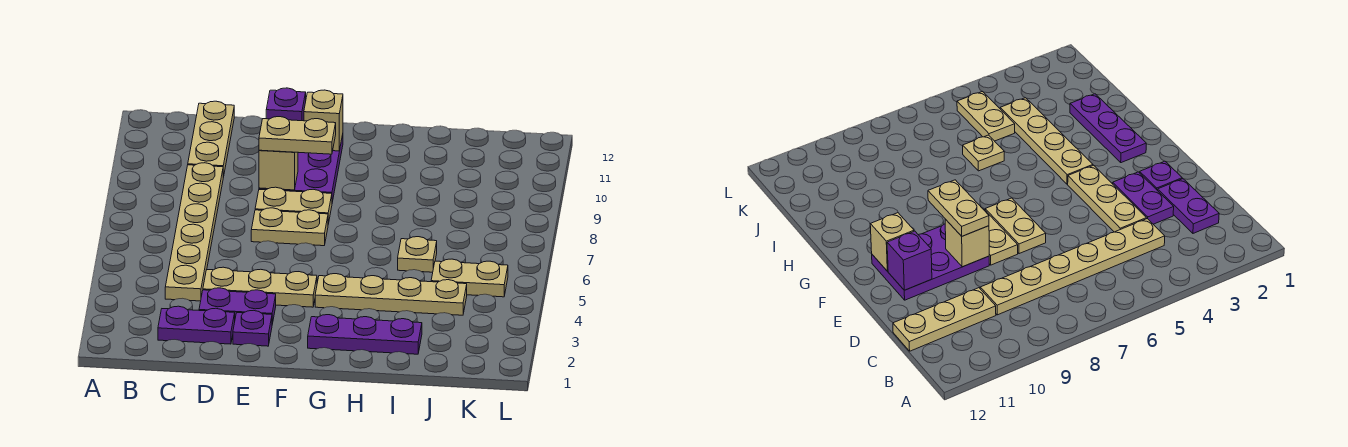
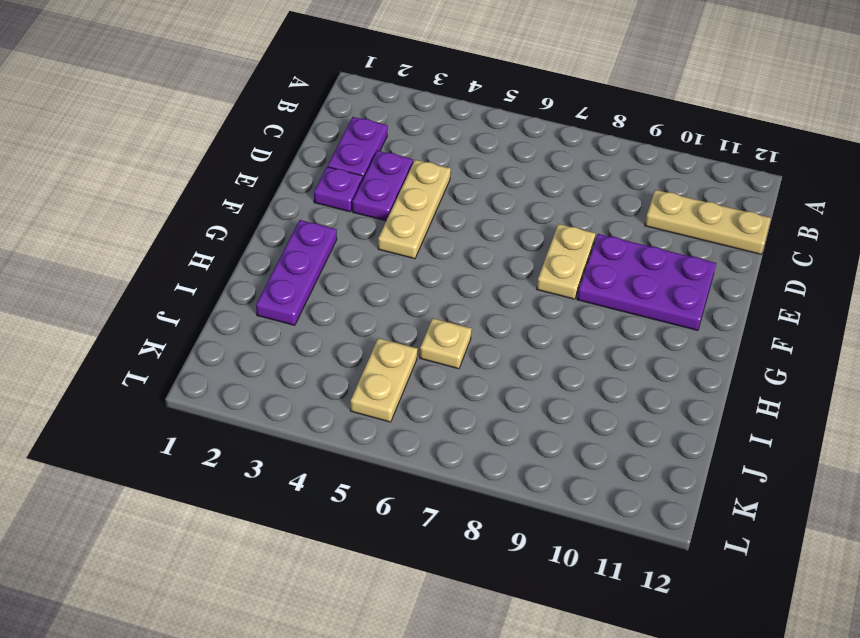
none -> tan 1x6 plate [165,163,223,301]
none -> tan 1x2 plate [251,208,328,246]
none -> tan 1x4 plate [315,274,467,315]

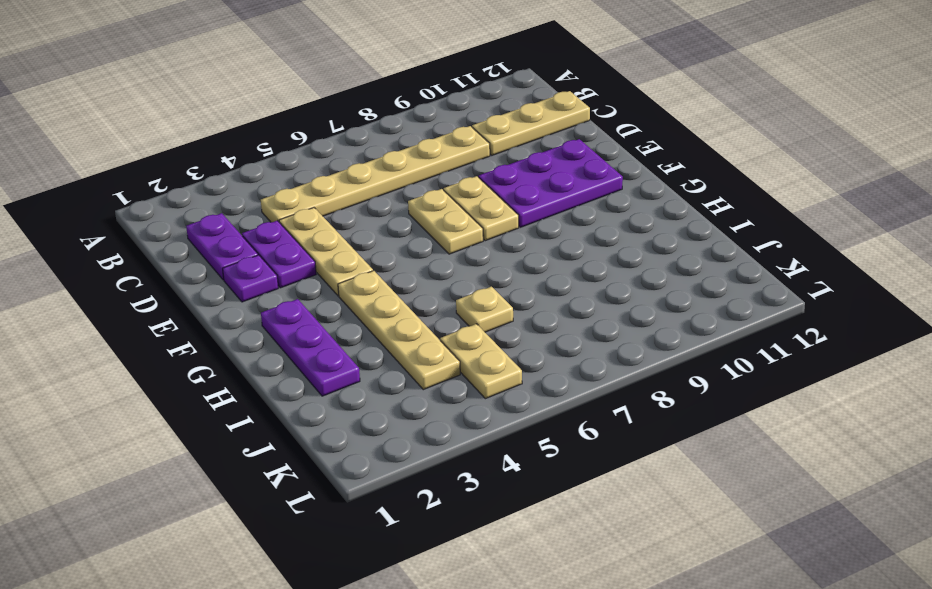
none -> tan 1x1 brick [259,150,298,190]
none -> purple 1x1 brick [266,88,306,121]
none -> tan 1x1 brick [304,90,343,151]

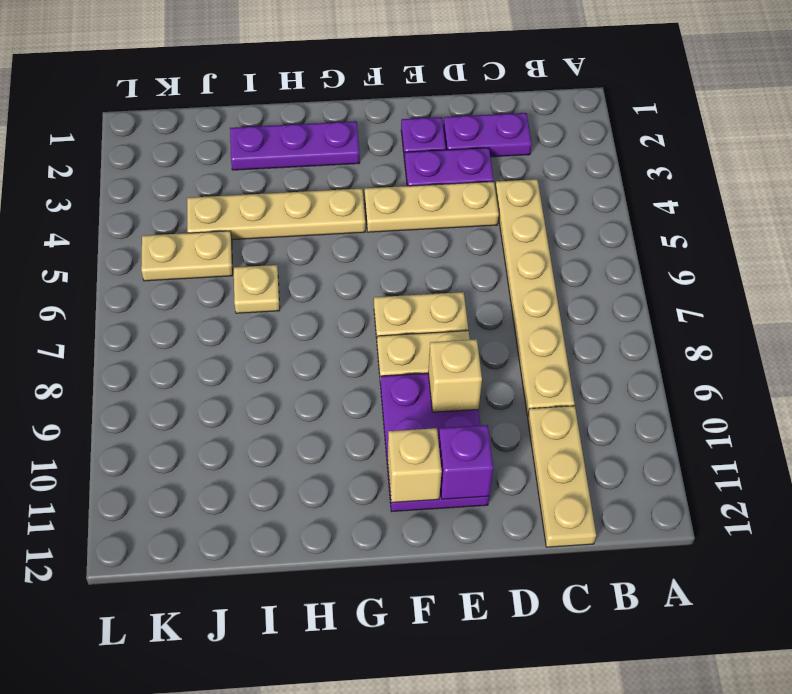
none -> tan 1x2 plate [259,117,336,154]

